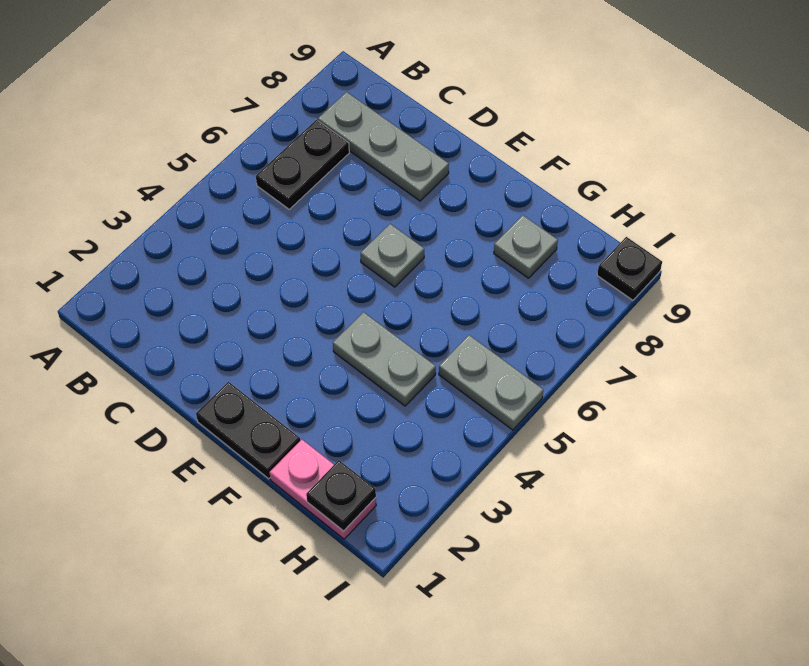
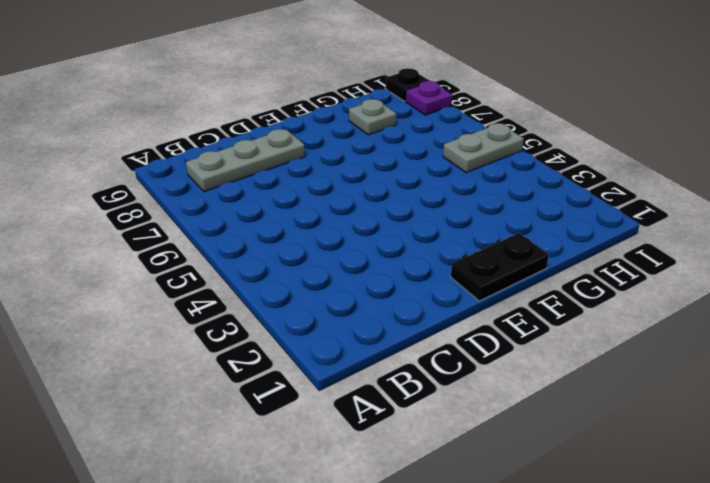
purple 1x1 plate [406,81,452,115] -> none
none -> black 1x2 plate [256,120,349,209]
none -> grey 1x1 plate [361,224,424,287]

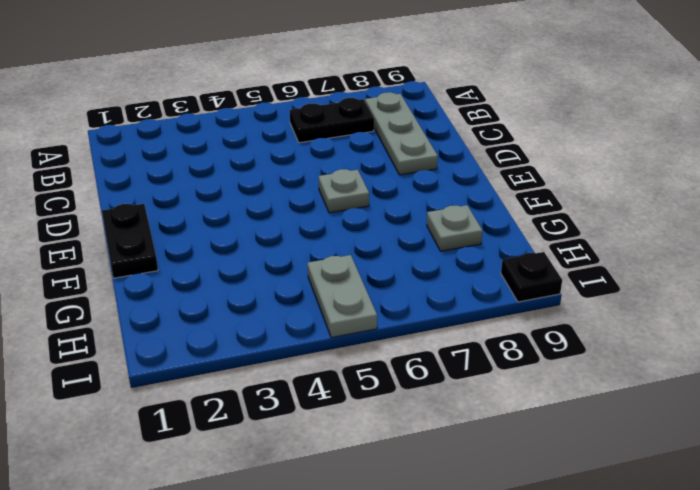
none -> grey 1x2 plate [333,312,436,406]
none -> pink 1x2 plate [269,440,376,539]

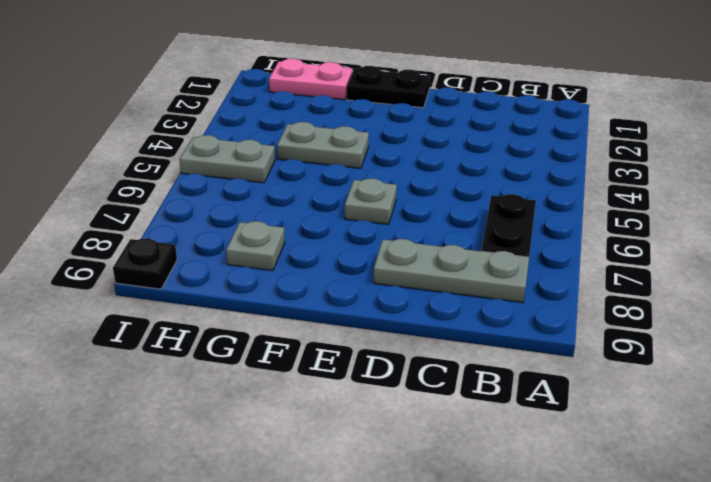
none -> black 1x1 plate [306,460,376,531]

